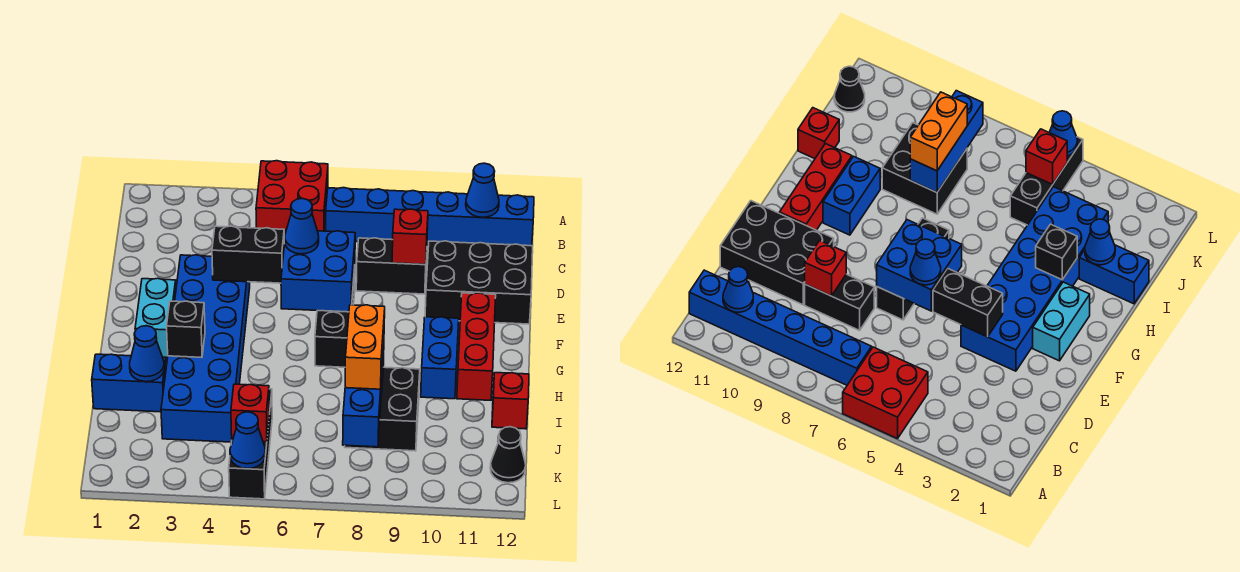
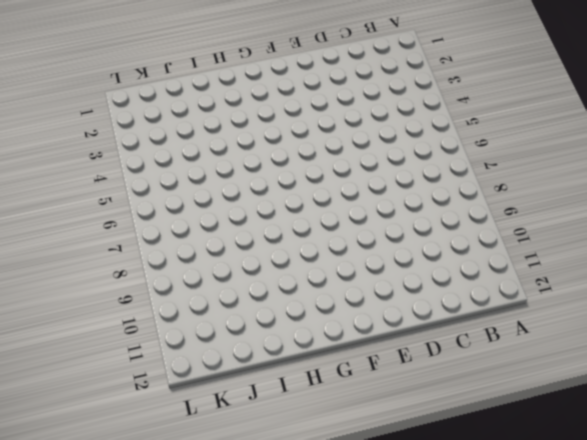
none -> red 2x2 brick [256,161,328,238]
none -> blue 1x6 brick [326,188,534,246]
none -> black 1x2 brick [356,238,427,294]

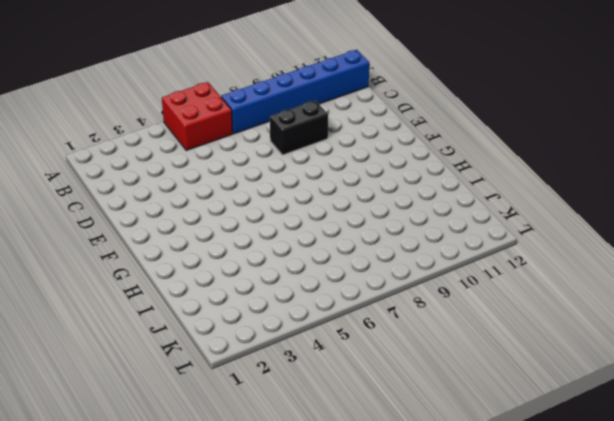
none -> black 2x3 brick [425,241,533,324]
none -> blue 2x6 brick [161,255,250,442]
none -> black 1x3 brick [315,269,355,367]

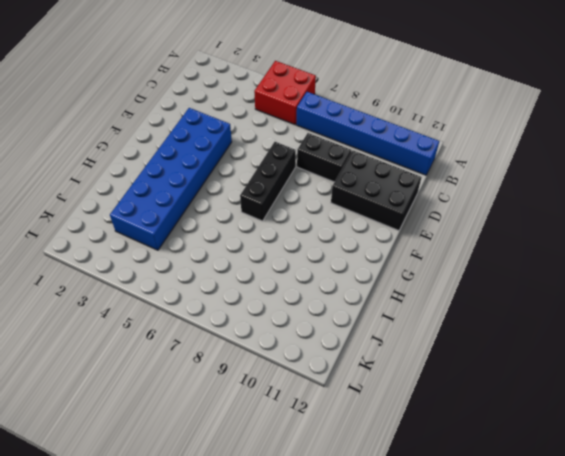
none -> cyan 1x2 brick [135,278,176,359]
none -> red 1x3 brick [457,293,496,400]
none -> blue 1x2 brick [421,317,459,399]

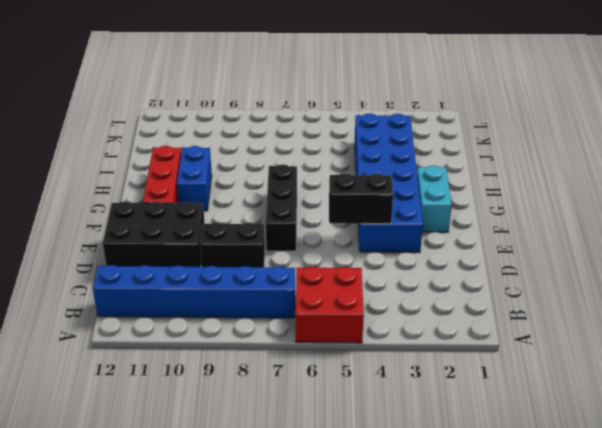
none -> blue 1x2 brick [92,354,166,412]
none -> black 2x2 brick [345,367,420,451]
none -> red 1x1 brick [492,373,529,429]

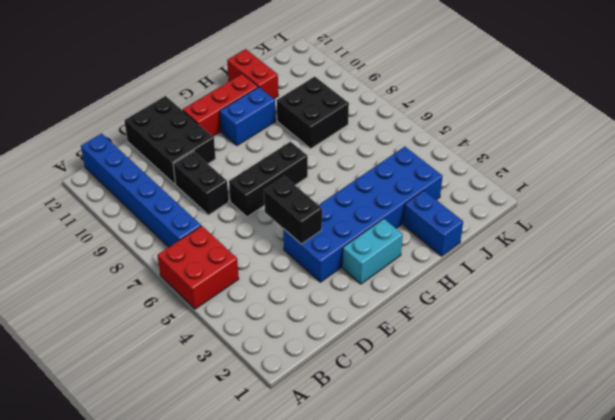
red 1x2 brick [227,49,278,99] -> red 1x1 brick [492,373,529,429]
none -> black 1x3 brick [229,389,272,499]
none -> black 1x1 cone [490,427,526,483]
none -> blue 1x1 cone [466,163,499,217]

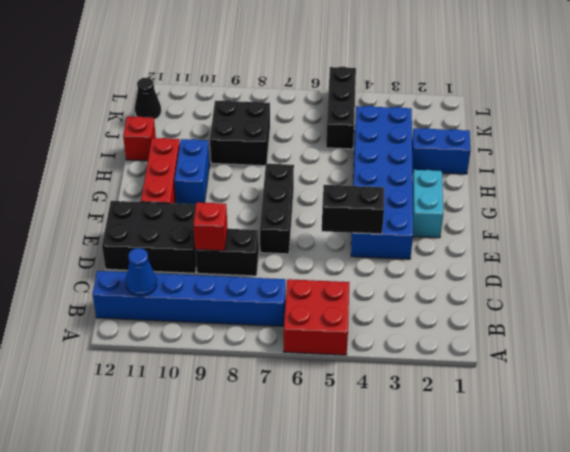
none -> blue 2x2 brick [281,231,355,312]
none -> black 1x1 brick [167,301,205,357]
none -> blue 1x1 cone [130,326,164,382]

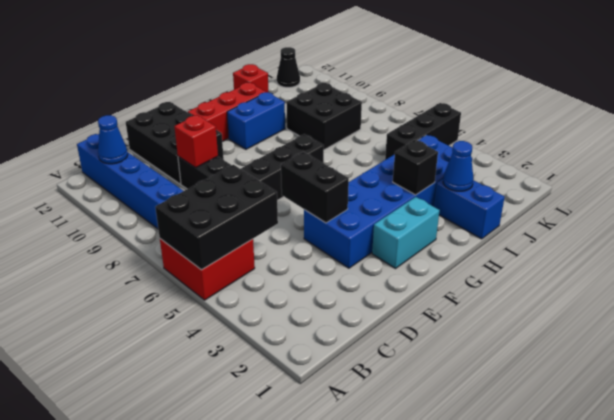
black 2x3 brick [155,165,278,270] -> none
none -> blue 2x2 brick [281,231,355,312]
none -> blue 1x3 brick [343,346,384,447]
none -> red 1x1 brick [231,384,269,442]

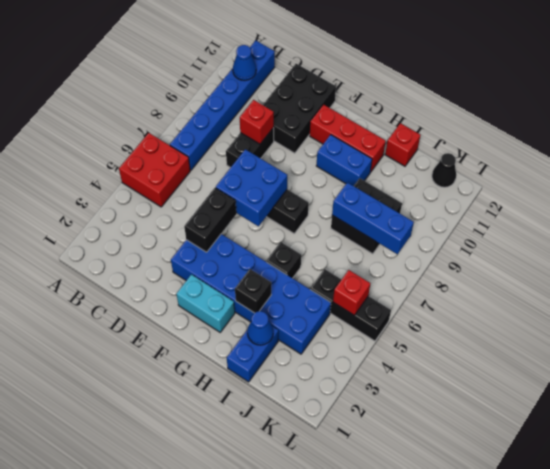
black 1x1 brick [266,242,301,278] -> none
none -> blue 1x1 cone [230,412,265,469]
none -> blue 1x1 cone [284,199,319,254]
none -> orange 1x2 brick [345,305,385,389]

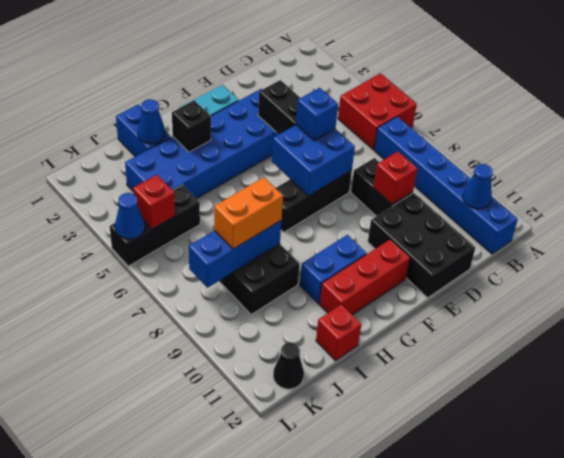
blue 1x1 brick [296,88,338,141] -> blue 1x1 cone [284,199,319,254]

